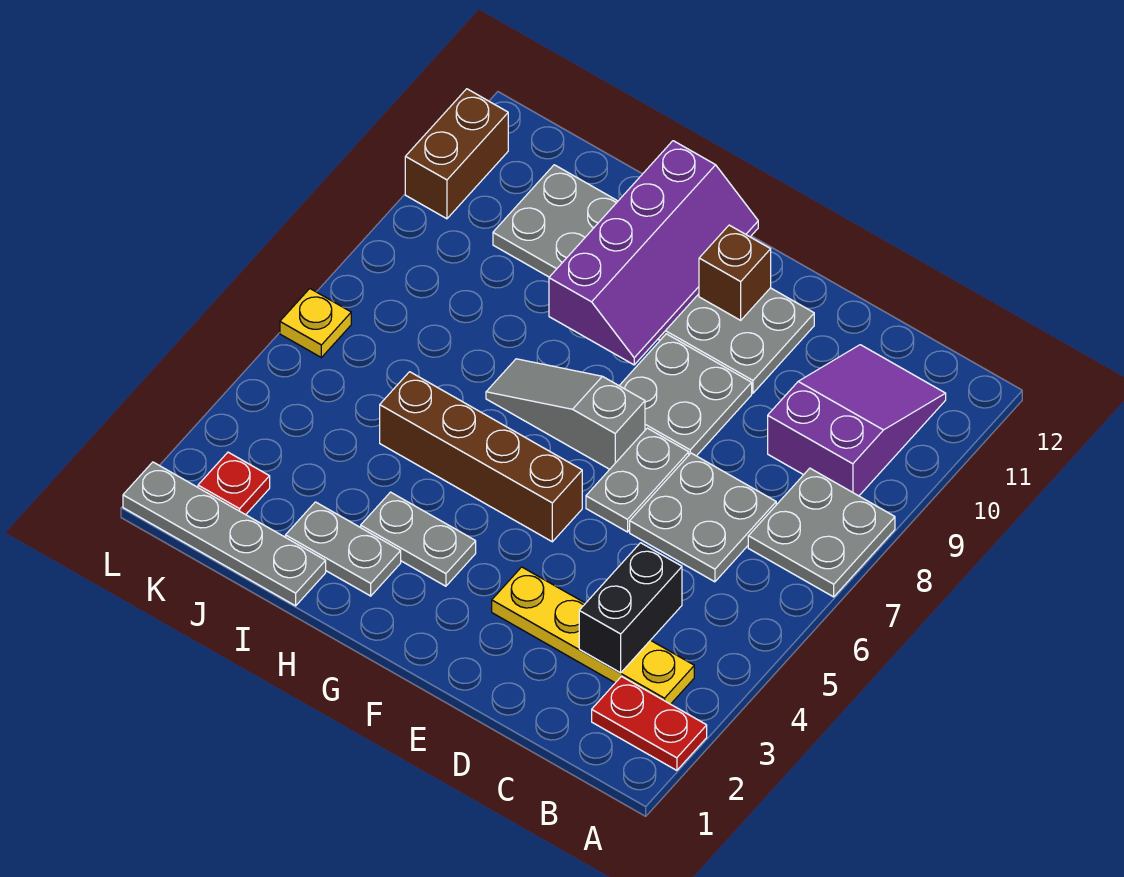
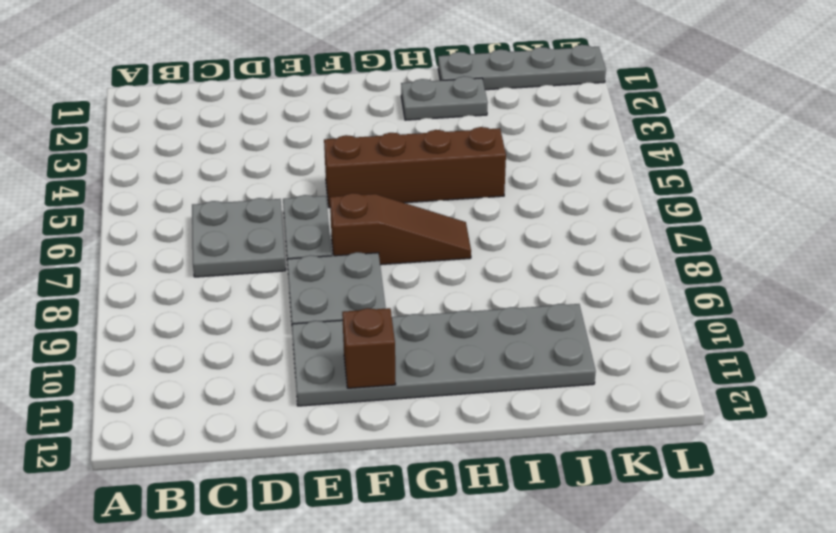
brown 1x3 slope [330,193,471,265] -> grey 1x3 slope [486,359,645,469]
none -> red 1x2 plate [592,677,707,770]
none -> grey 2x2 plate [748,468,895,597]
none -> yellow 1x4 plate [492,567,694,704]

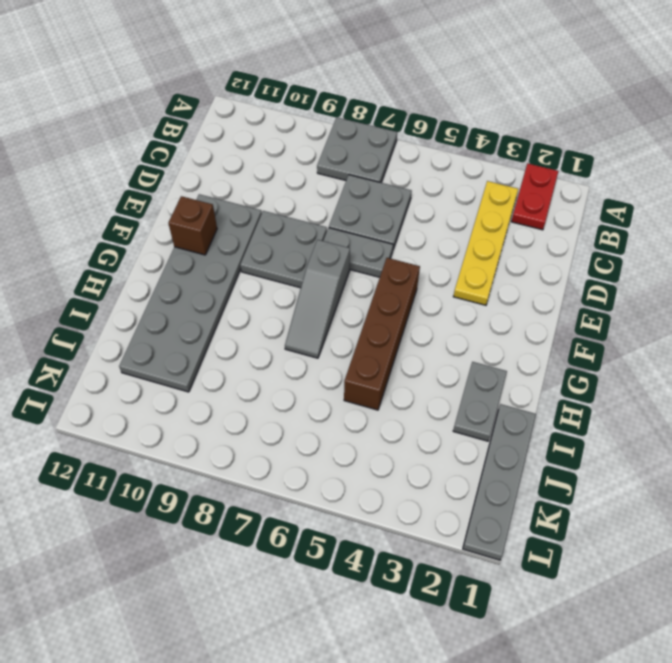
none -> purple 2x3 slope [768,345,946,496]
none -> grey 1x2 plate [361,492,476,586]
none -> red 1x1 plate [198,452,270,515]

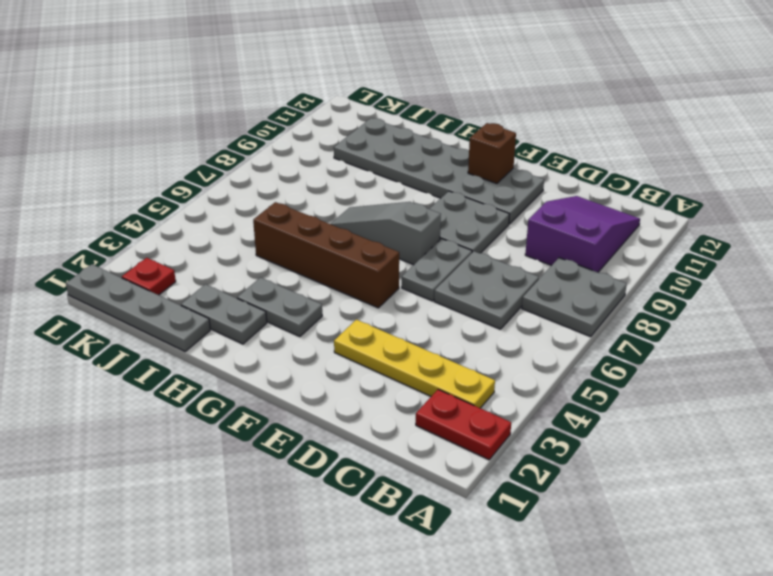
none -> yellow 1x1 plate [280,289,351,357]
none -> brown 1x2 brick [405,89,508,219]
none -> black 1x2 brick [579,543,682,673]

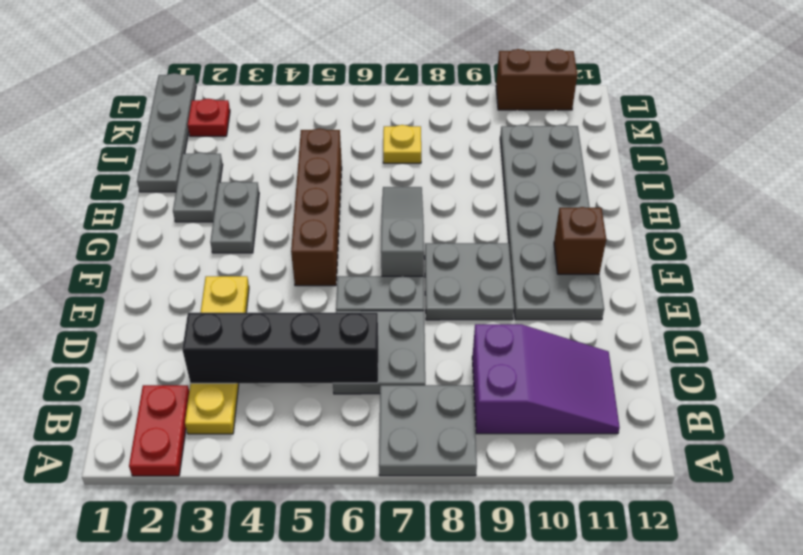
black 1x4 brick [182,313,378,383] -> black 1x2 brick [579,543,682,673]
yellow 1x1 plate [383,125,421,163] -> yellow 1x1 plate moved to [280,289,351,357]
none -> purple 2x4 slope [549,141,758,365]

